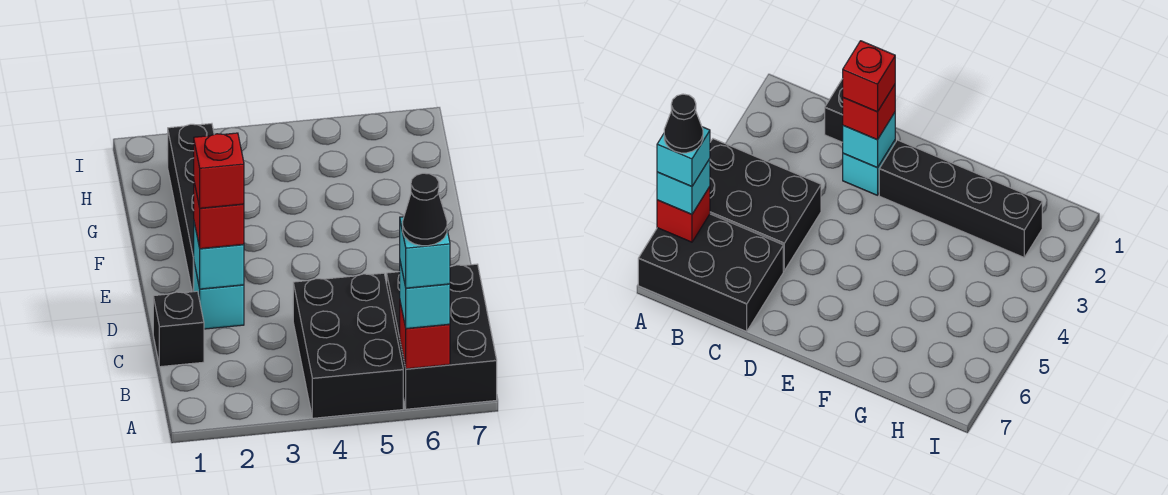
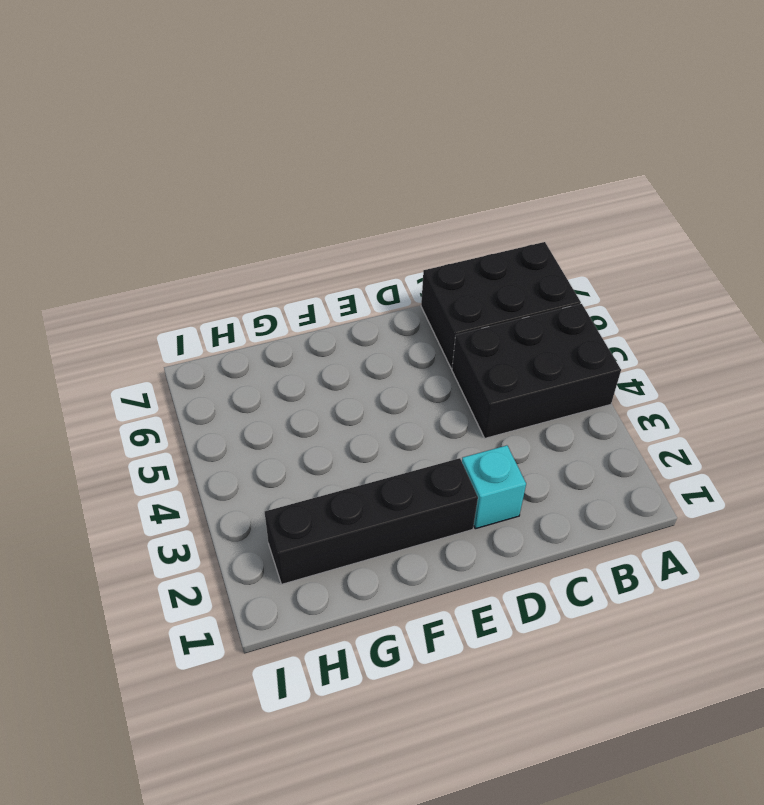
none -> black 1x1 brick [153,291,204,367]
none -> red 1x1 brick [400,303,450,369]
none -> cyan 1x1 brick [194,223,244,289]

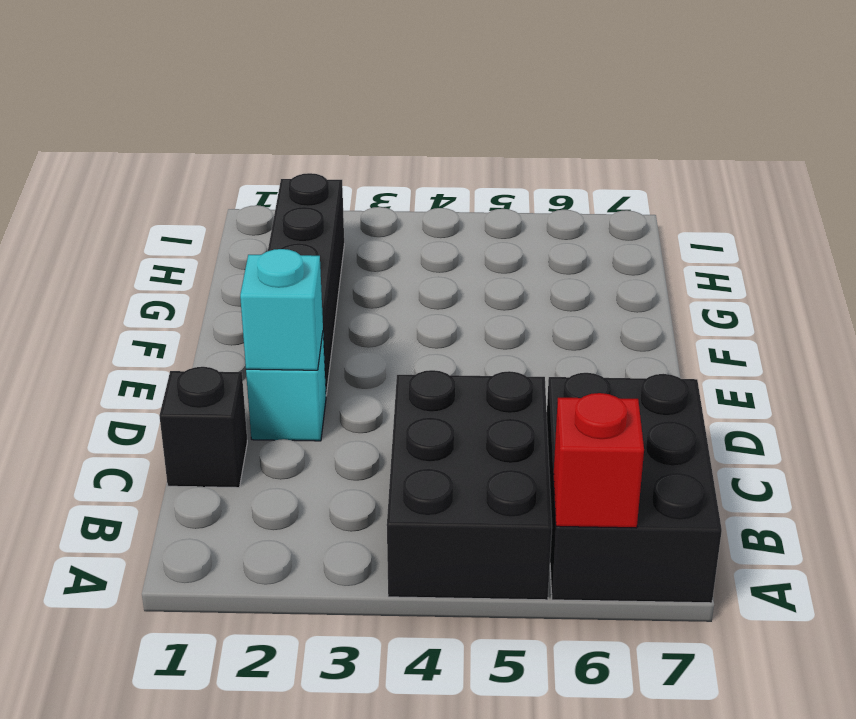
none -> cyan 1x1 brick [400,262,450,329]
none -> red 1x1 brick [194,183,244,249]
none -> cyan 1x1 brick [400,217,450,288]

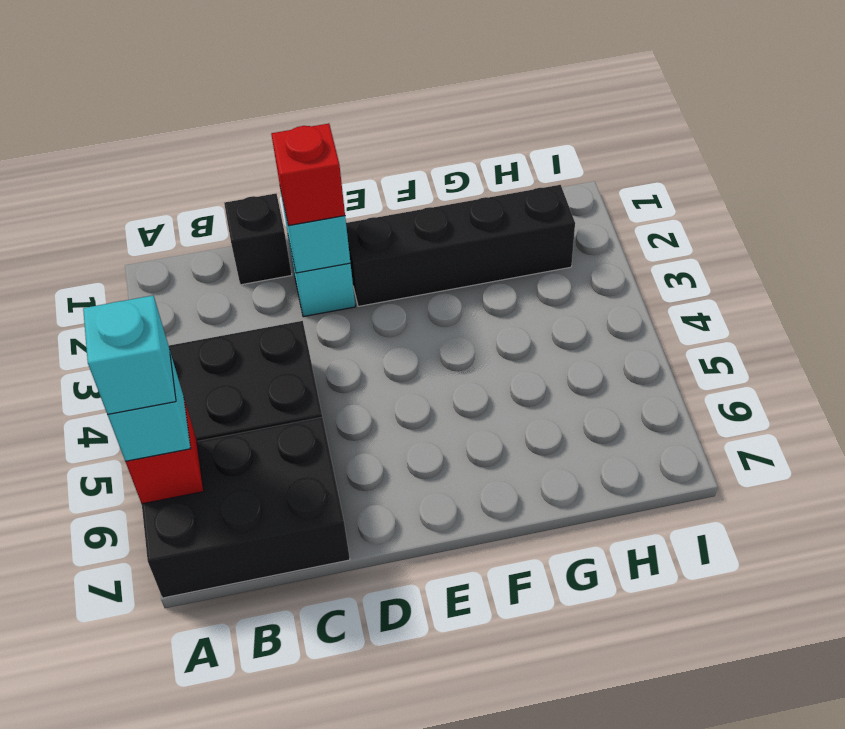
none -> red 1x1 brick [194,133,244,208]
none -> black 1x1 cone [403,173,447,246]

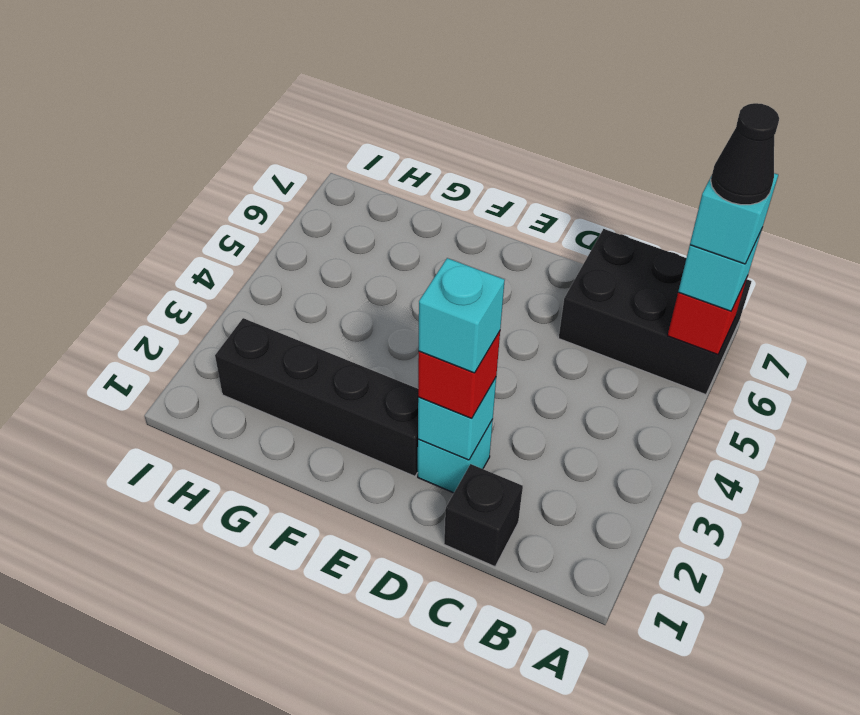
cyan 1x1 brick [419,258,505,373] -> red 1x1 brick [194,133,244,208]
none -> black 2x3 brick [293,273,403,418]

